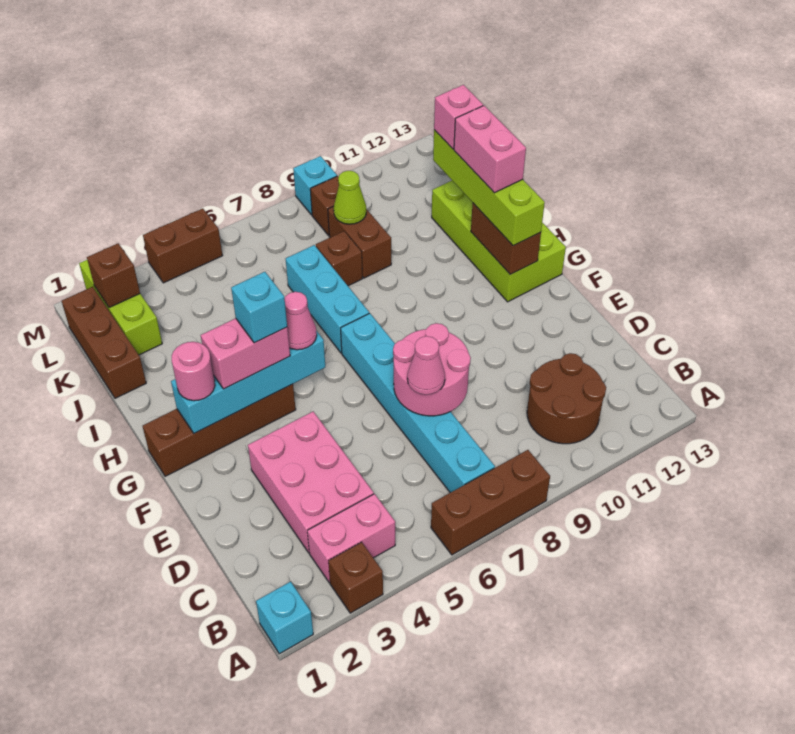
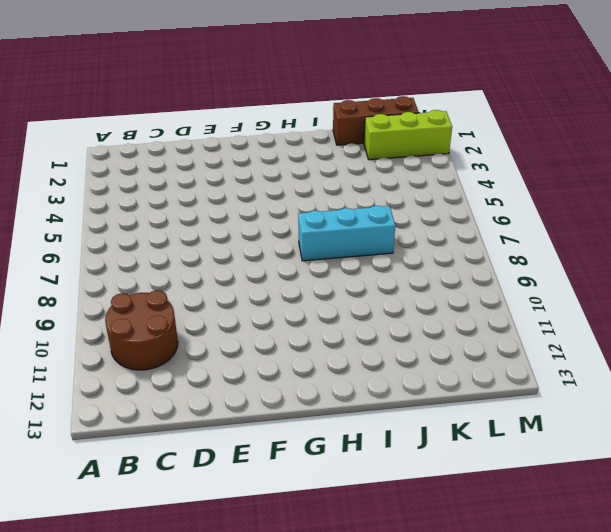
none -> cyan 1x1 brick [256,582,313,654]
none -> brown 1x1 brick [328,542,383,613]
none -> brown 1x3 brick [431,450,550,555]
none -> pink 1x2 brick [307,494,395,583]

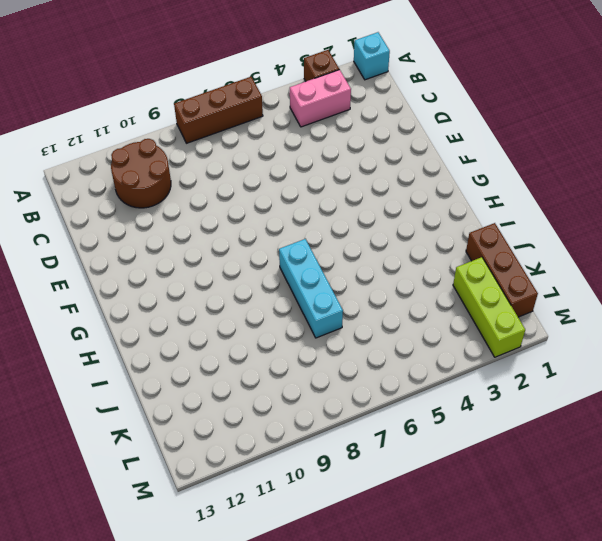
none -> cyan 1x6 brick [341,313,495,493]
none -> pink 2x3 brick [248,412,374,553]
none -> brown 1x4 brick [143,384,296,476]
none -> lime 2x4 brick [432,181,566,302]

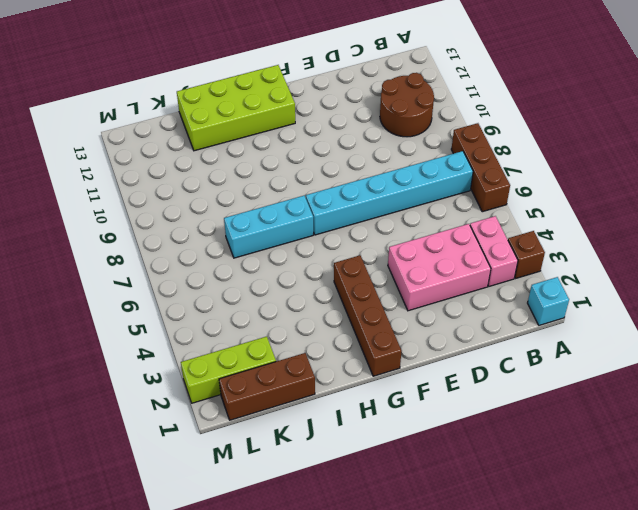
none -> brown 1x1 brick [316,231,362,286]
none -> brown 1x2 brick [328,206,391,278]
none -> brown 1x1 brick [310,176,339,235]
none -> brown 1x2 brick [143,208,223,283]

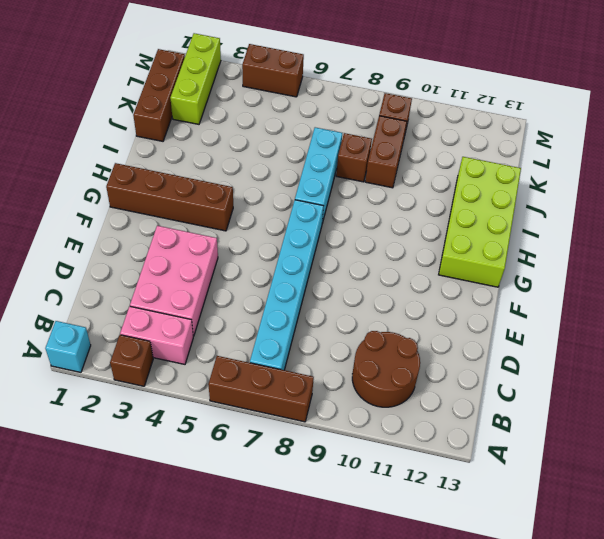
none -> cyan 1x1 brick [293,156,337,215]
none -> pink 2x2 round brick [393,323,471,416]
none -> cyan 1x4 brick [171,331,325,433]
none -> brown 1x2 brick [471,203,541,274]

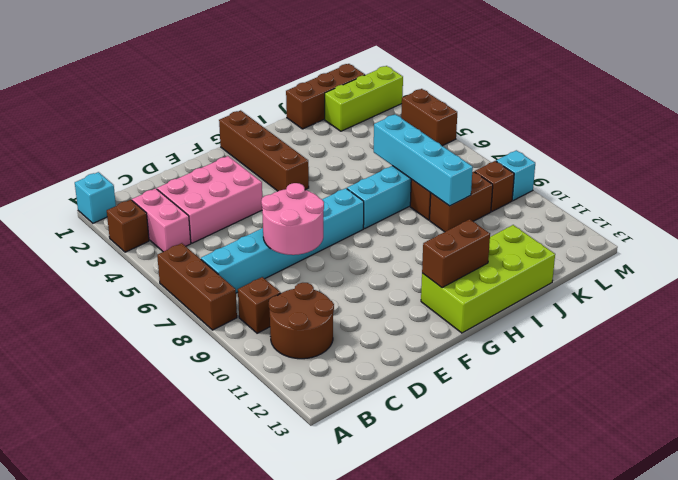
brown 1x1 brick [238,277,281,333] -> brown 1x1 brick moved to [87,243,140,308]
cyan 1x4 brick [374,114,473,206] -> cyan 1x4 brick moved to [171,331,325,433]
none -> lime 1x1 cone [334,171,366,224]
none -> pink 1x1 cone [407,336,445,395]
none -> pink 1x1 round brick [172,342,215,401]
none -> pink 1x2 brick [201,318,290,389]

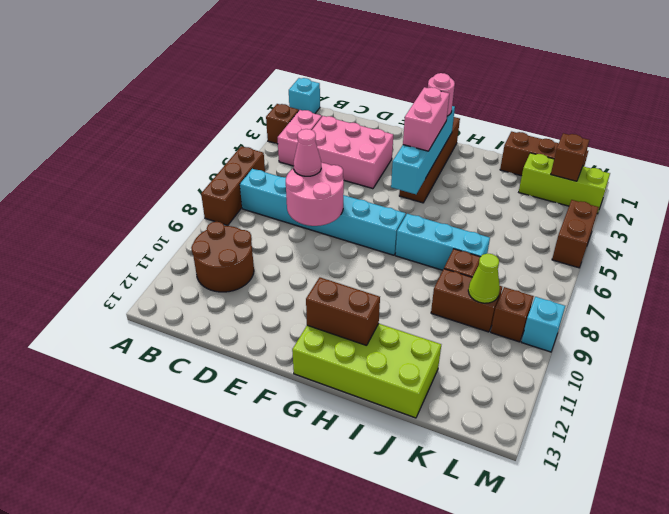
none -> pink 1x1 cone [285,292,317,350]
none -> lime 1x4 brick [433,130,545,246]
none -> cyan 1x1 brick [231,272,287,343]
none -> pink 1x2 brick [454,106,526,193]

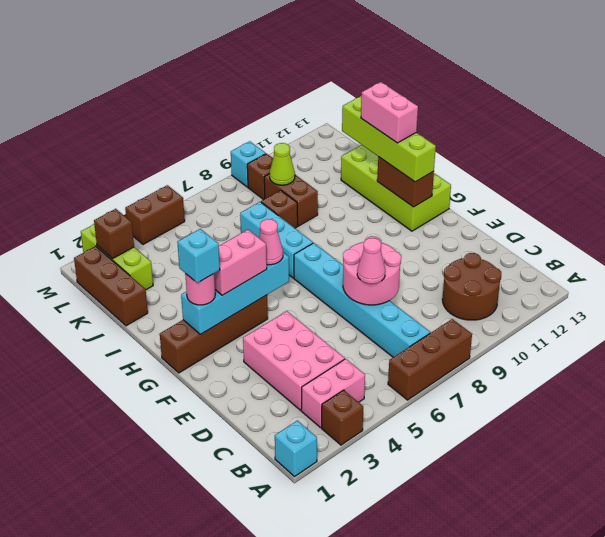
cyan 1x1 brick [177,229,220,283] -> cyan 1x1 brick moved to [231,272,287,343]
none -> pink 1x1 brick [434,85,483,149]

